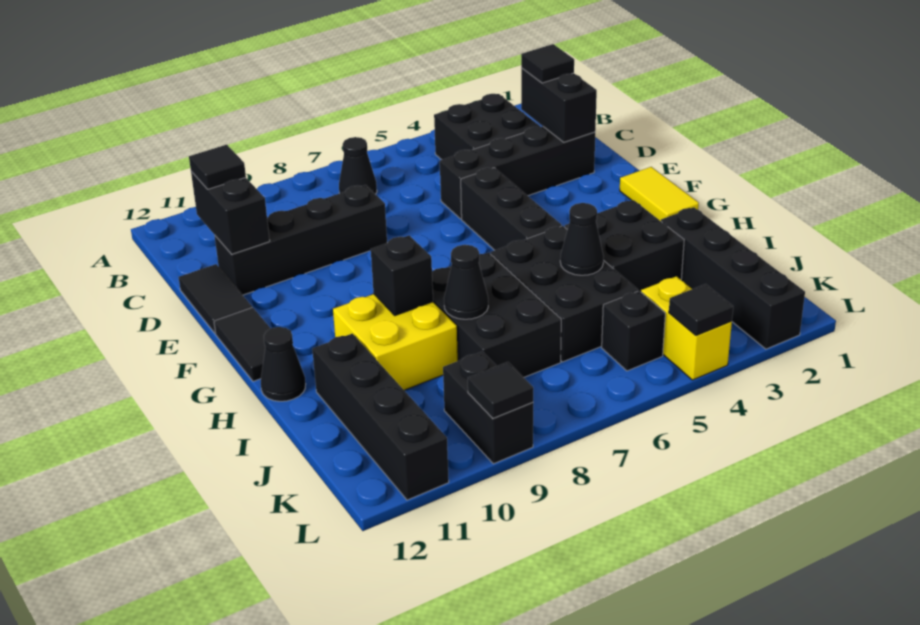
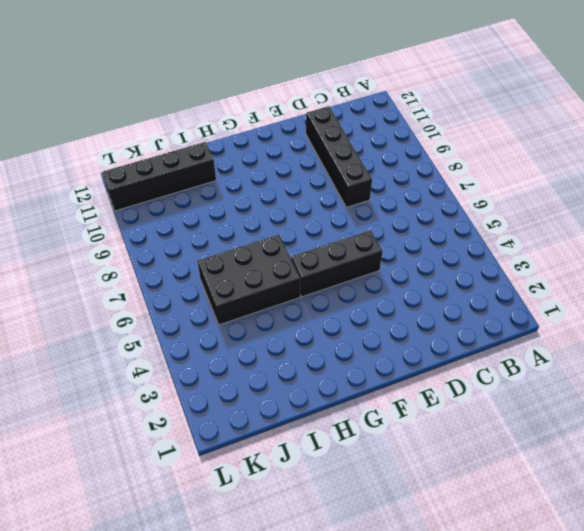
none -> black 2x2 brick [434,94,540,160]
none -> black 1x1 cone [339,137,377,194]
none -> black 1x4 brick [440,126,595,219]

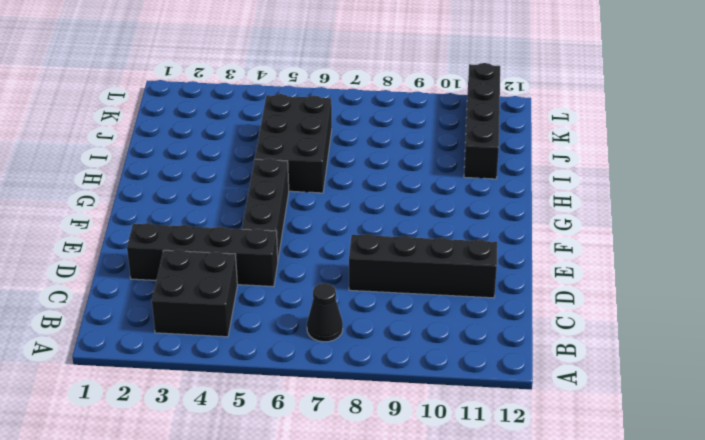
none -> black 1x2 tile [179,264,252,334]
none -> yellow 1x2 tile [620,167,699,221]
none -> black 1x2 tile [214,307,271,381]

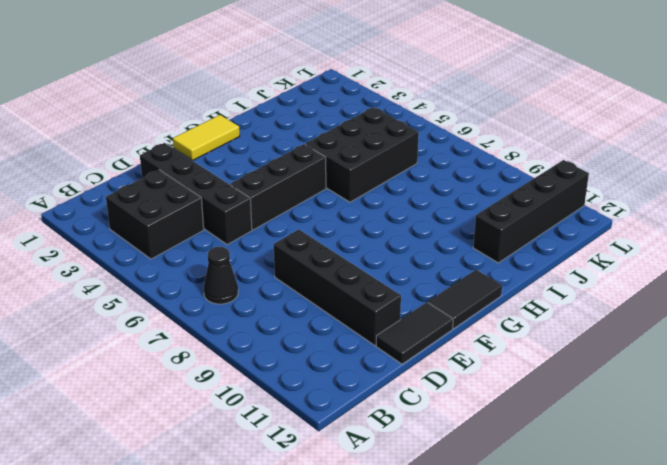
none -> black 2x2 brick [565,200,684,292]
none -> black 2x3 brick [432,253,561,377]
none -> yellow 2x2 brick [333,294,458,390]

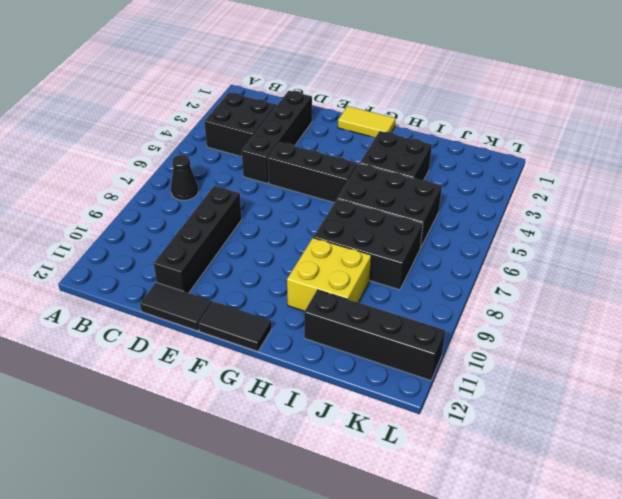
none -> black 1x1 cone [261,327,306,401]
none -> black 1x4 brick [661,207,805,349]
none -> yellow 1x2 brick [641,276,732,380]

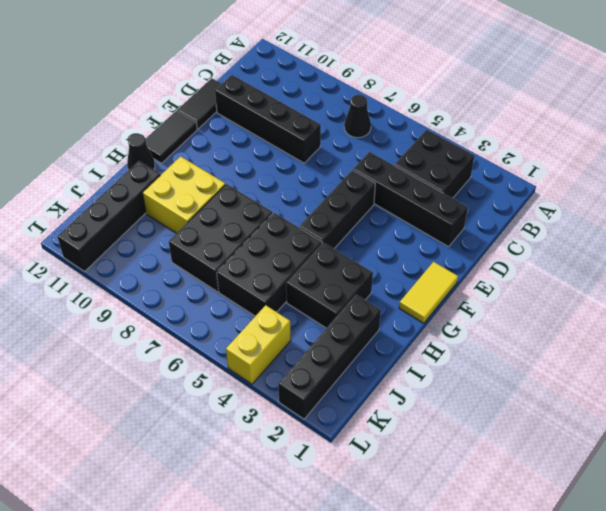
none -> black 1x1 brick [602,291,665,371]
none -> black 1x2 brick [443,352,533,464]
none -> black 1x2 brick [521,68,597,142]

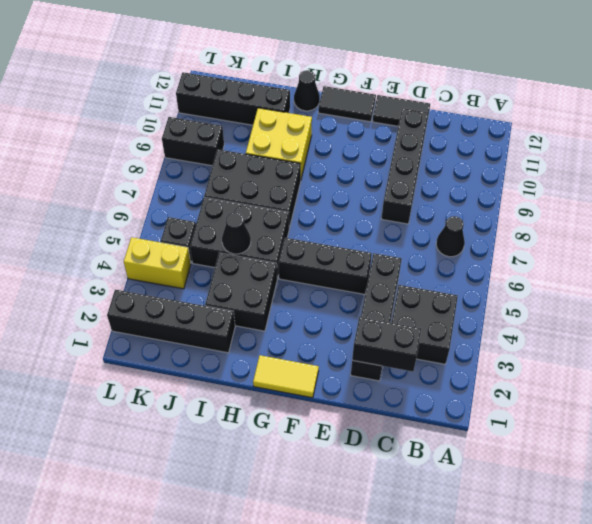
none -> black 1x2 brick [191,171,270,254]
none -> black 1x1 brick [371,235,433,316]
none -> black 1x1 cone [444,245,488,319]

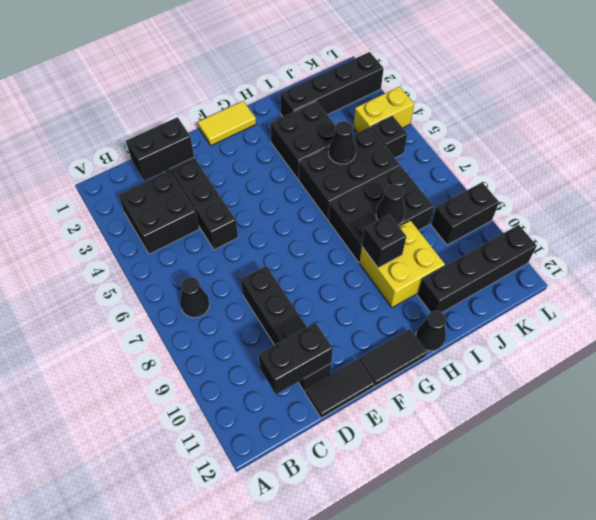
none -> black 1x3 brick [461,168,562,250]
none -> black 1x1 tile [669,284,733,336]
none -> black 1x1 tile [468,362,533,418]

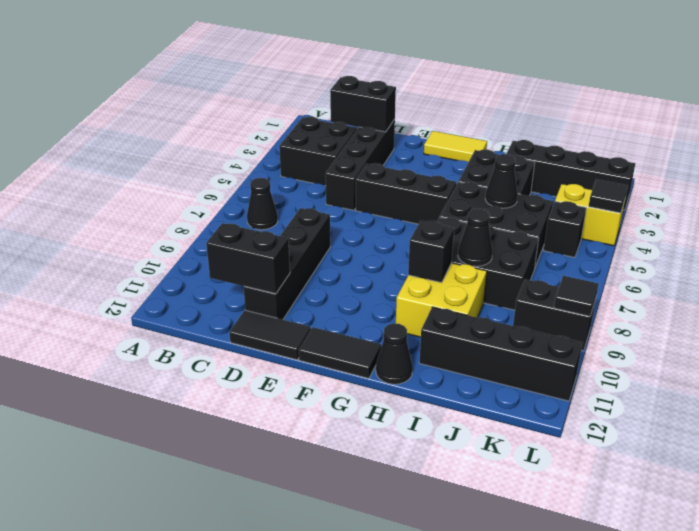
none -> black 1x1 tile [521,44,574,83]
none -> black 1x1 tile [189,145,246,189]

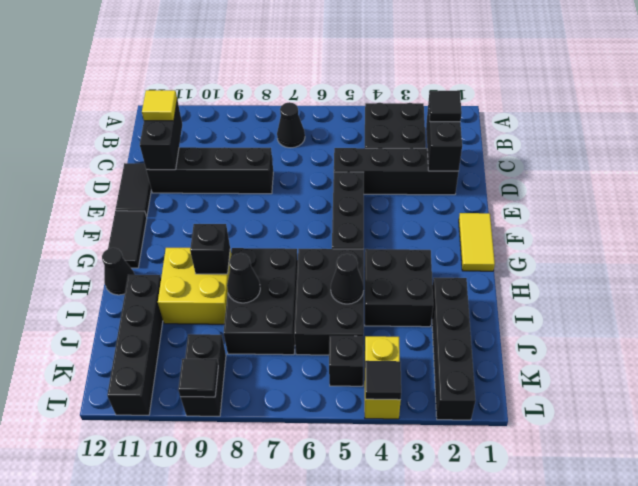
yellow 1x1 tile [142,90,177,121] -> black 1x1 tile [189,145,246,189]

